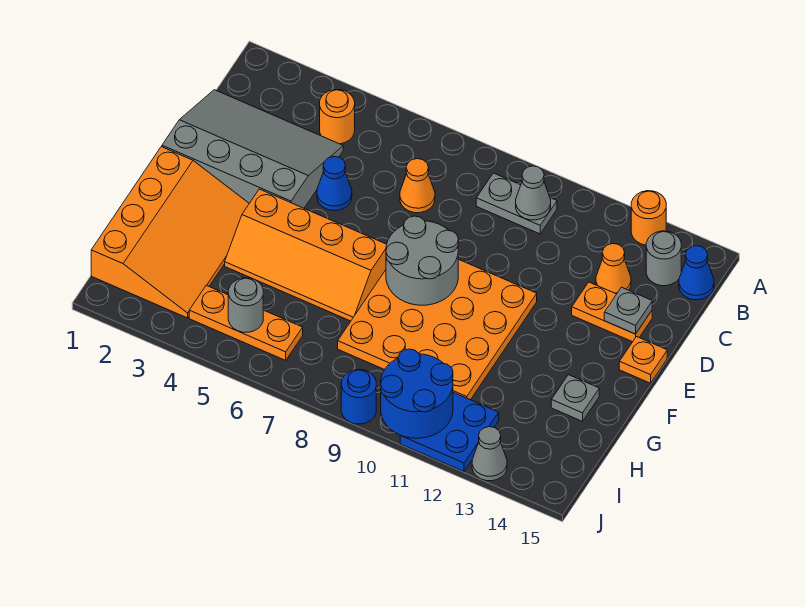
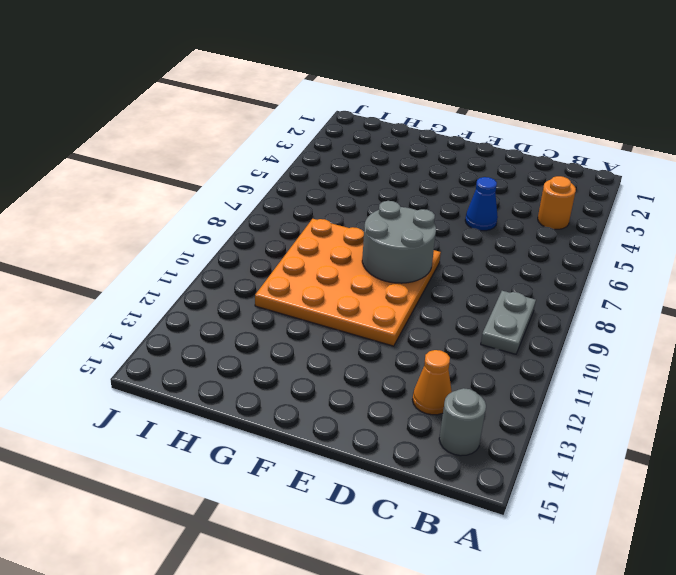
none -> orange 1x1 round brick [631,191,666,245]
none -> blue 1x1 cone [679,246,714,300]
none -> grey 3x4 slope [162,90,343,208]

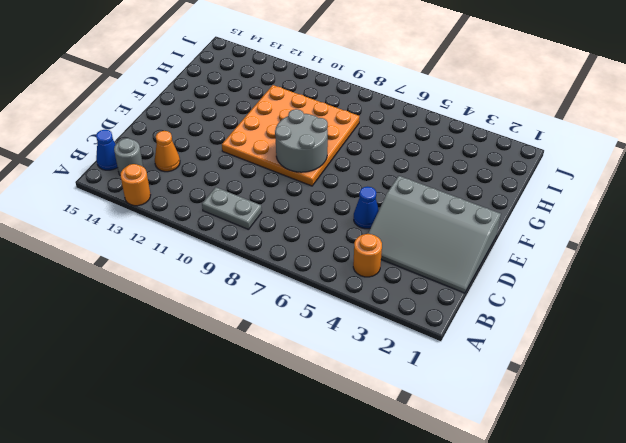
none -> orange 1x1 cone [400,159,435,213]
none -> orange 1x2 plate [572,282,652,342]
none -> orange 1x1 plate [619,337,667,383]

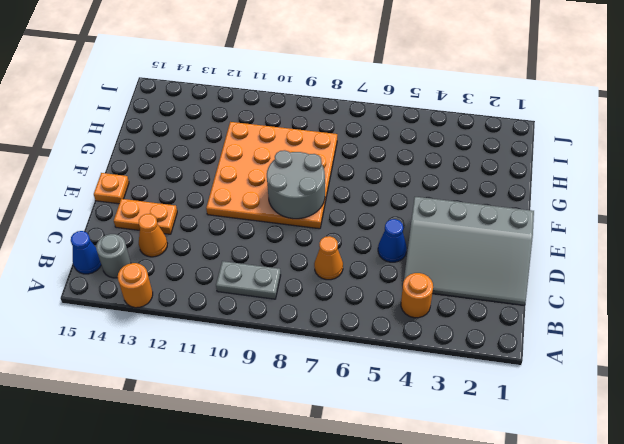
none -> orange 3x4 slope [91,147,249,318]
none -> orange 2x4 slope [225,189,387,321]
none -> grey 1x1 plate [551,375,599,421]

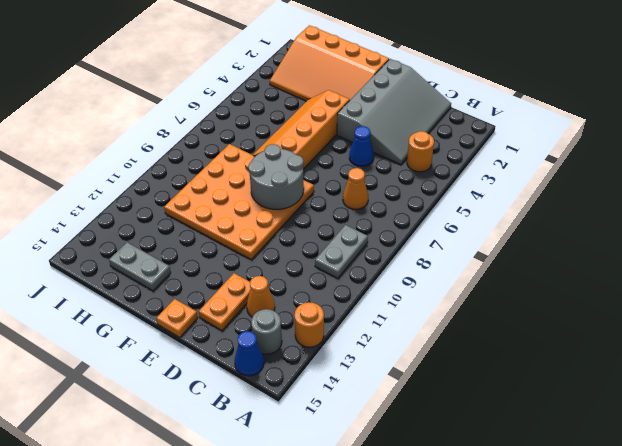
grey 1x2 plate [109,242,171,291] -> grey 1x1 plate [551,375,599,421]
none -> orange 1x3 plate [189,285,303,360]
none -> blue 2x2 plate [400,392,499,471]
none -> blue 1x1 round brick [341,370,376,424]

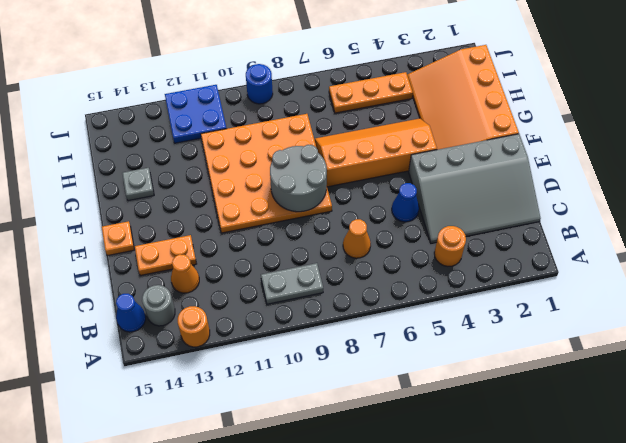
none -> grey 1x1 cone [472,427,507,481]
none -> grey 1x1 cone [516,166,551,220]
none -> grey 1x1 plate [604,287,652,334]

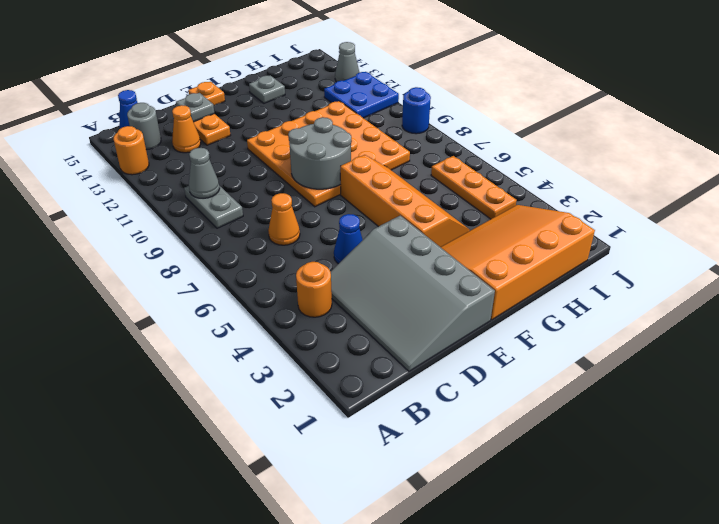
none -> grey 1x1 round brick [228,278,263,332]
none -> blue 2x2 round brick [381,349,453,438]

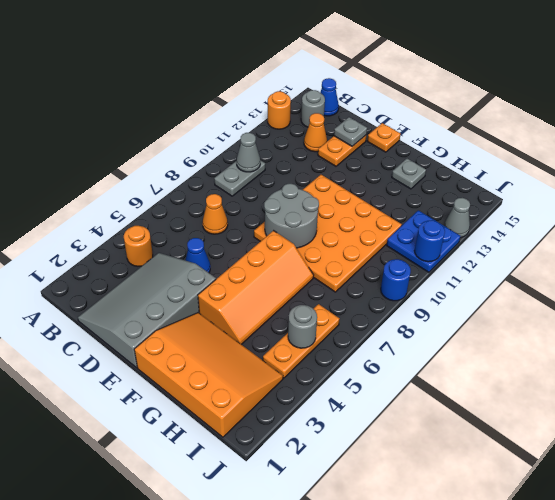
blue 1x1 round brick [414,220,445,262] -> blue 2x2 round brick [381,349,453,438]

